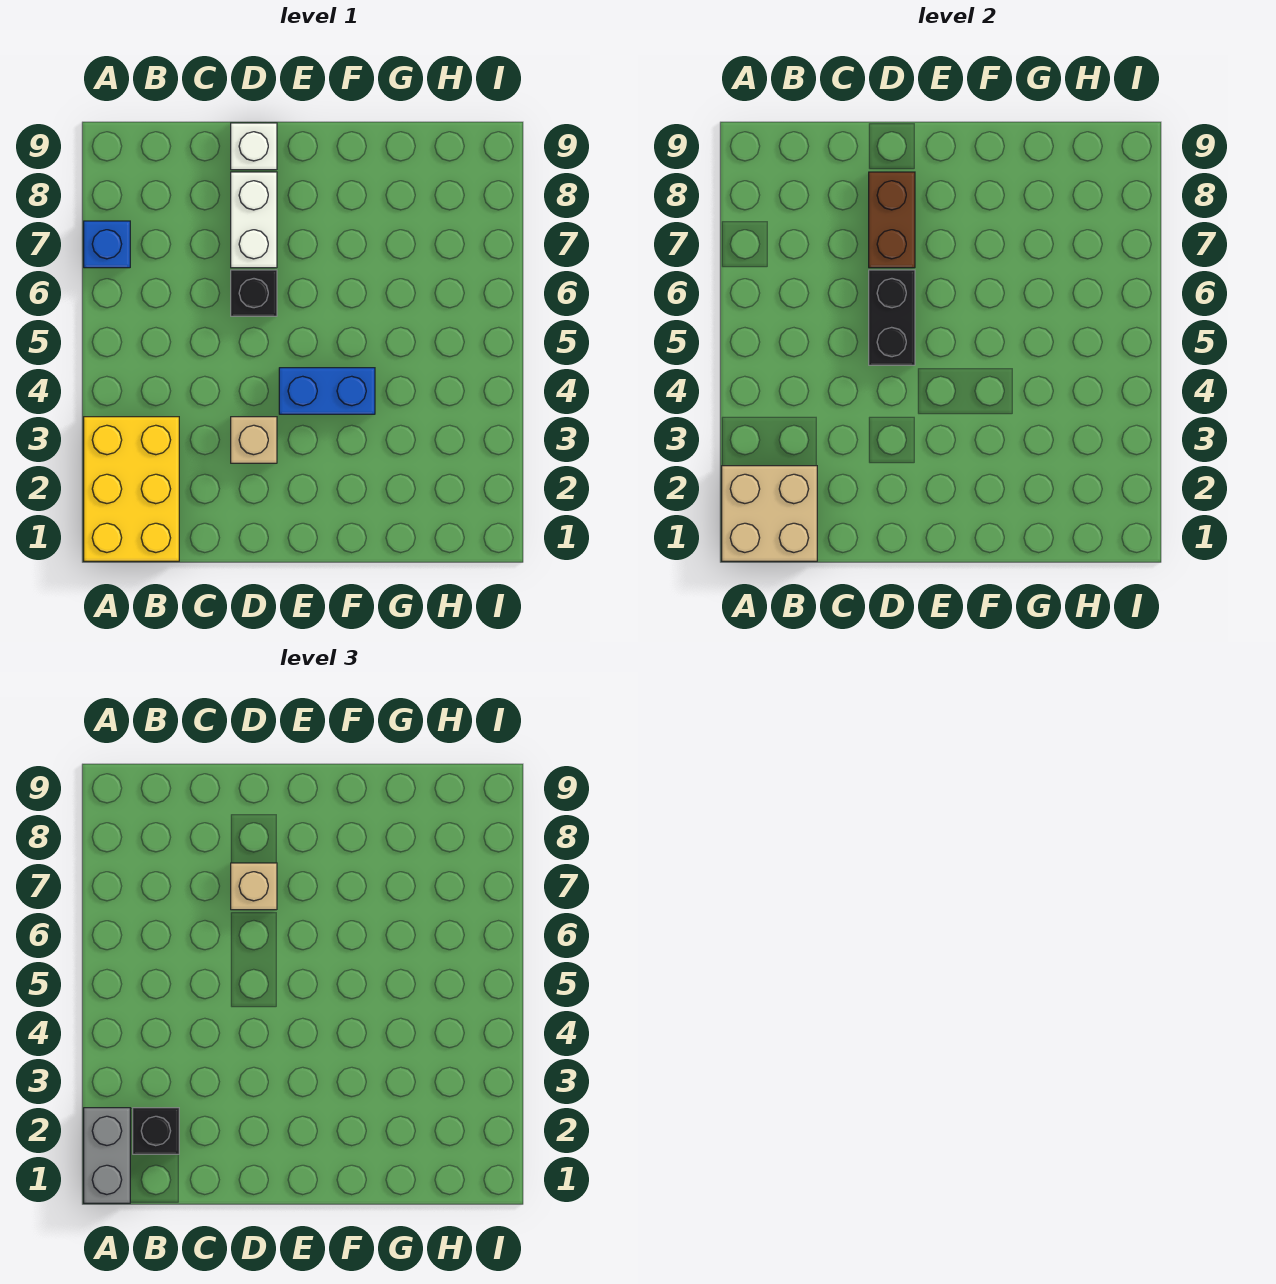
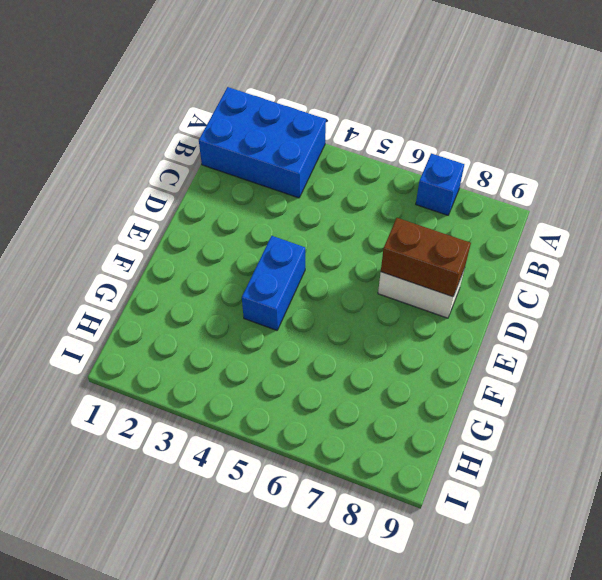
blue 2x3 brick [199,87,326,198] -> yellow 2x3 brick [84,417,179,561]
none -> tan 1x1 brick [231,417,277,463]
none -> black 1x1 brick [231,270,277,316]
none -> white 1x1 brick [231,123,277,170]

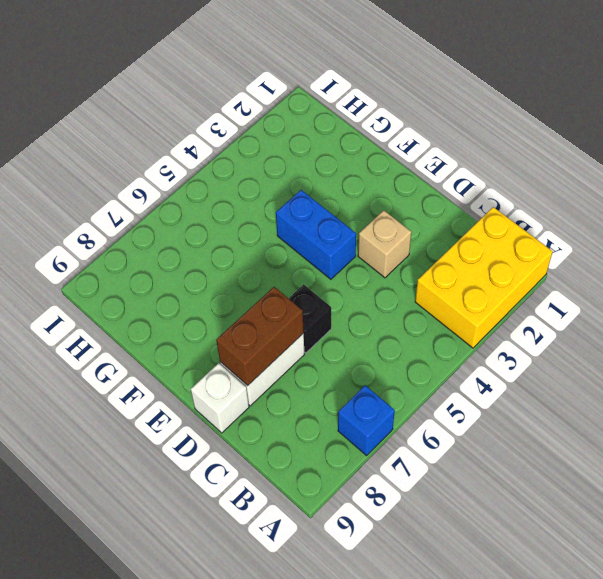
none -> tan 2x2 brick [722,466,817,561]
none -> black 1x2 brick [869,270,915,365]
none -> grey 1x2 brick [84,1108,130,1203]

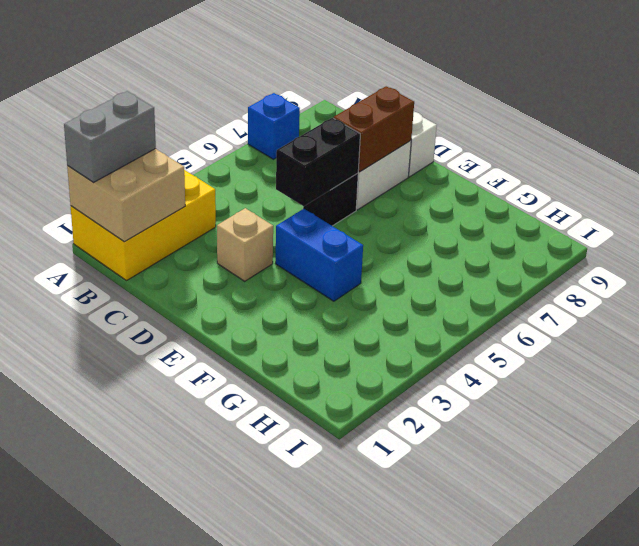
none -> black 1x1 brick [133,1108,179,1154]
none -> tan 1x1 brick [231,863,277,910]

